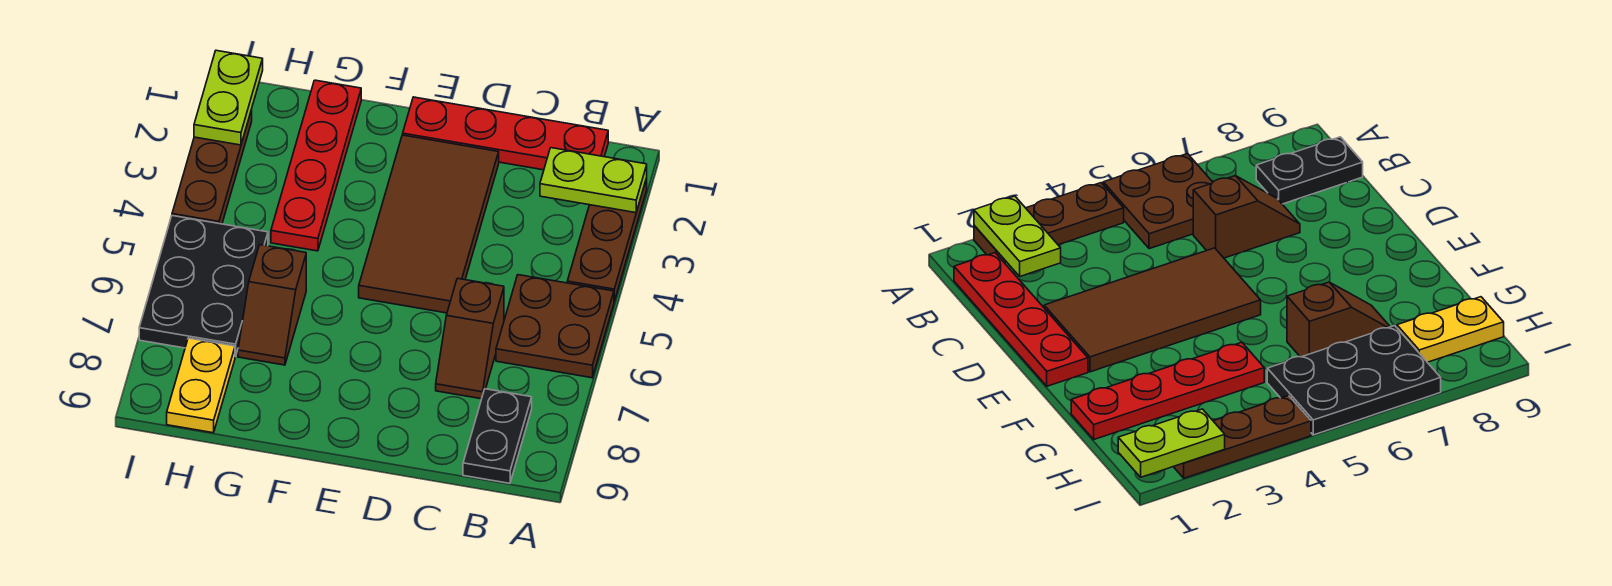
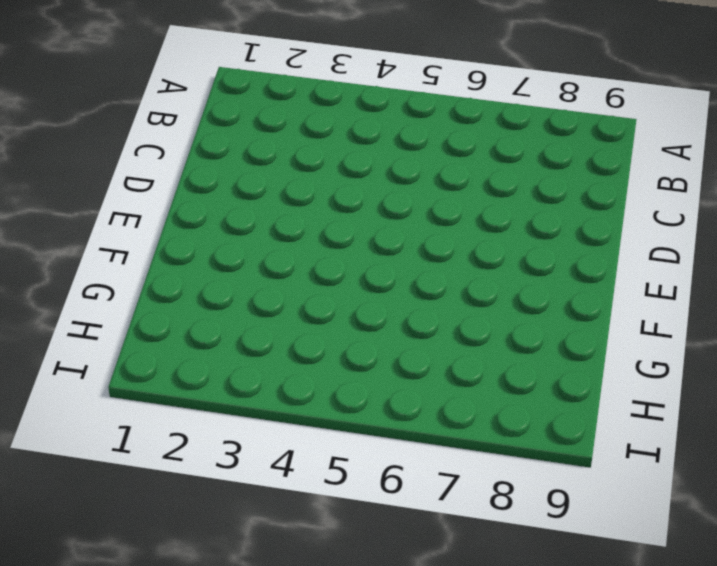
none -> brown 1x3 plate [567,178,647,301]
none -> brown 2x2 plate [496,275,614,378]
none -> red 1x4 plate [403,97,608,170]

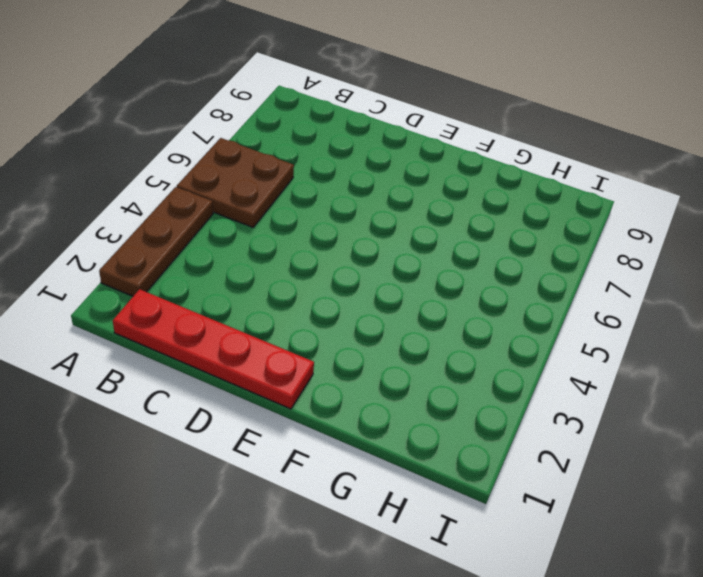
none -> black 1x2 plate [463,389,532,483]
none -> brown 1x2 slope [436,278,504,399]
none -> brown 2x4 tile [359,135,499,313]

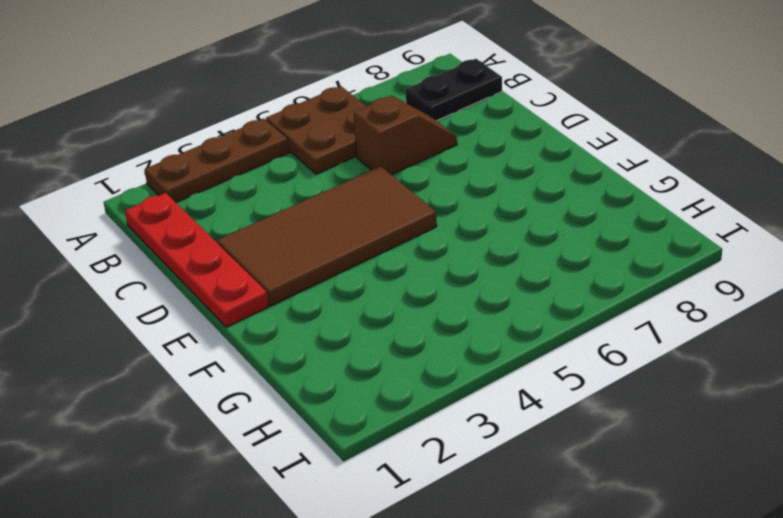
none -> red 1x4 plate [271,80,361,251]
none -> brown 1x2 slope [238,245,306,365]
none -> black 2x3 plate [139,216,268,357]

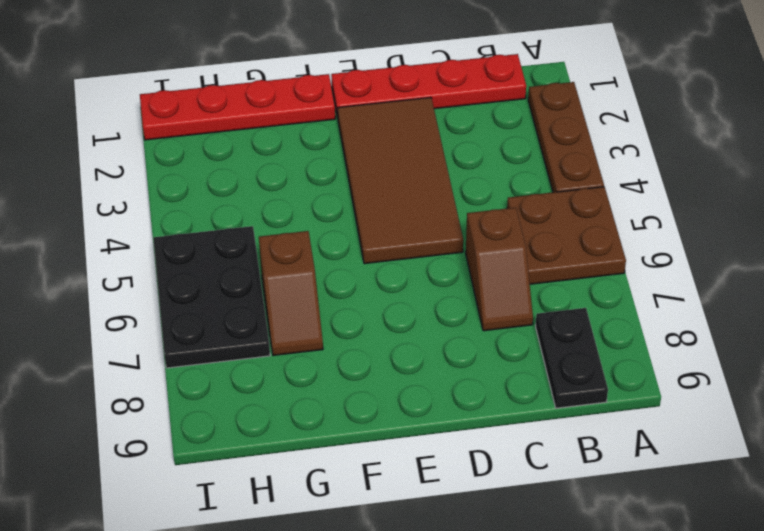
red 1x4 plate [140,74,335,140] -> red 1x4 plate turned to [271,80,361,251]
none -> yellow 1x2 plate [167,338,235,433]
none -> brown 1x3 plate [172,110,252,224]
none -> lime 1x2 plate [540,148,647,213]

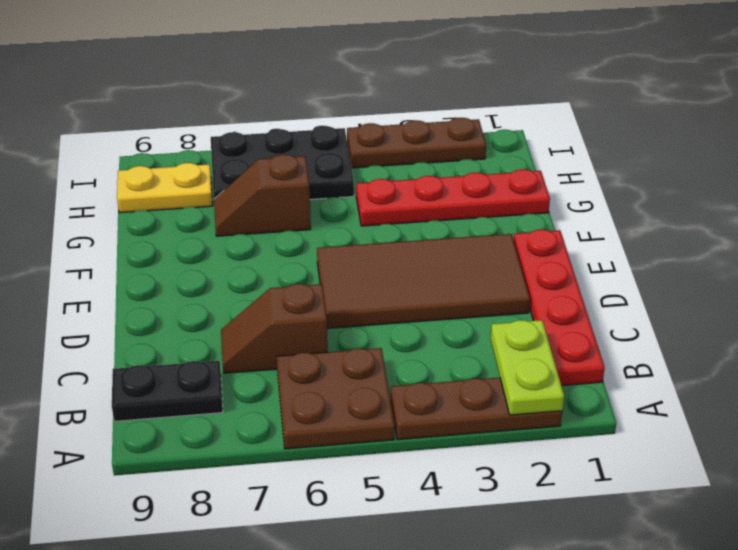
none -> lime 1x2 plate [194,50,263,145]

